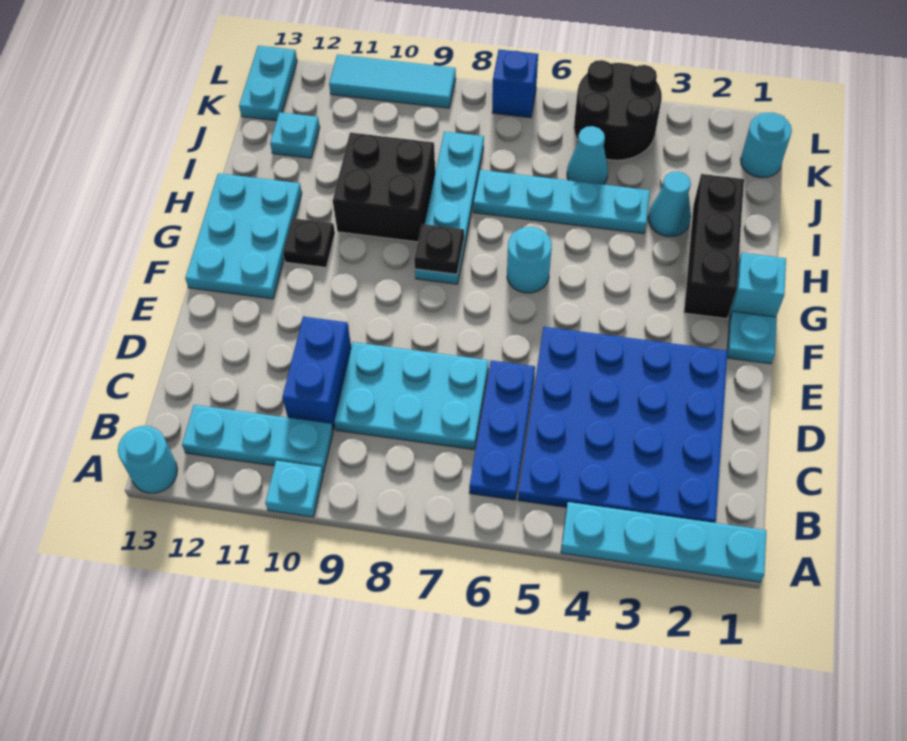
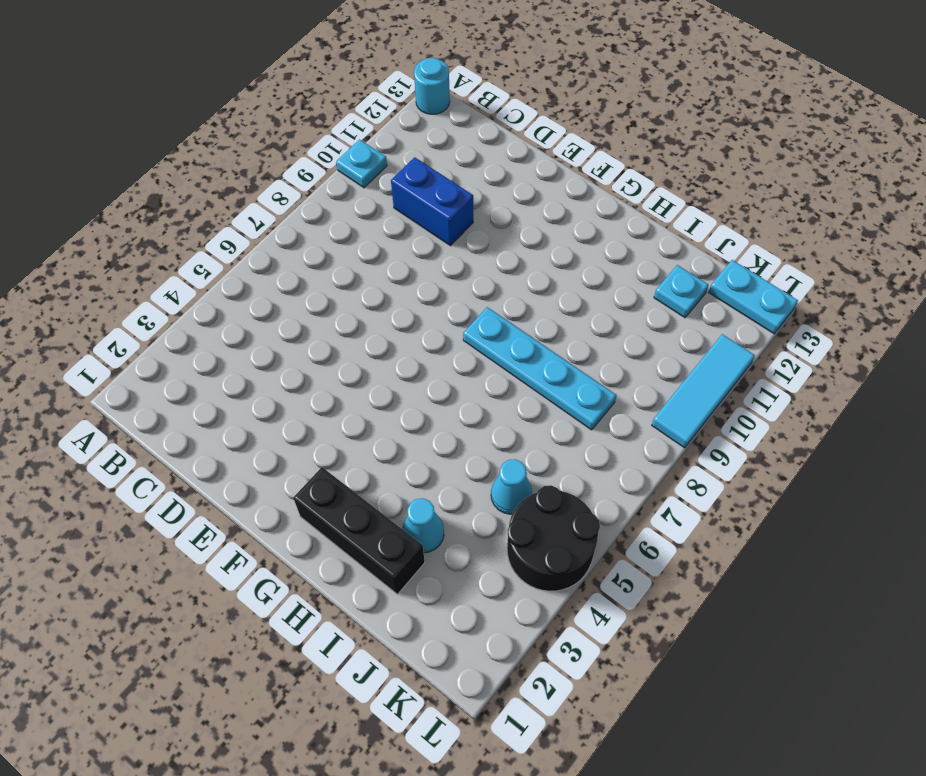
none -> cyan 1x4 plate [561,502,767,582]
none -> blue 4x4 plate [518,327,727,523]
none -> blue 1x3 plate [469,360,535,500]

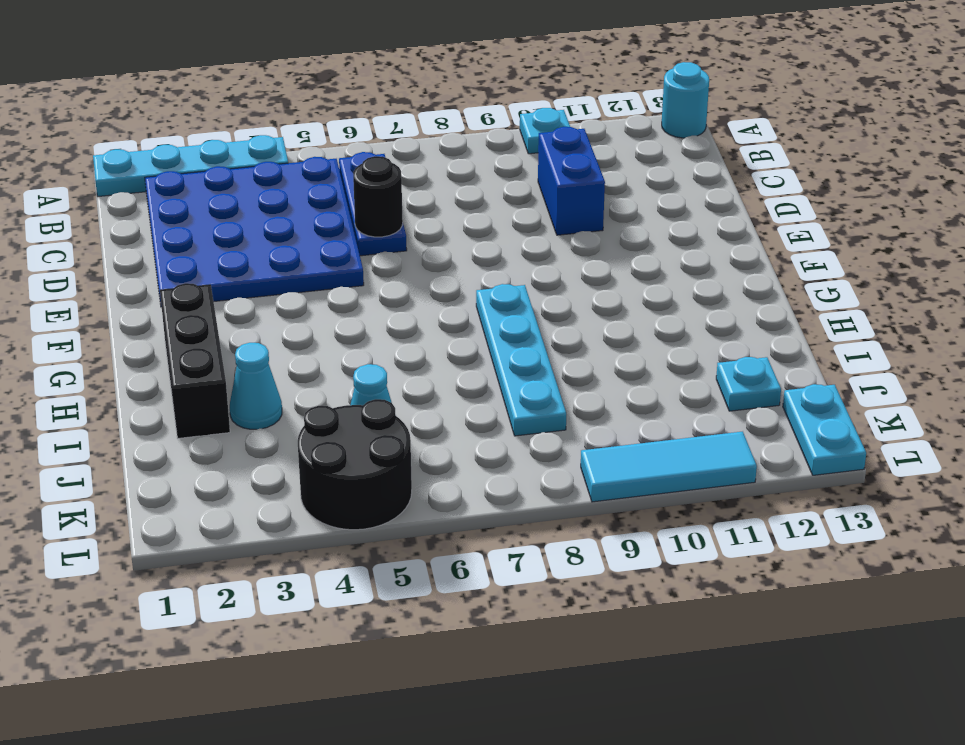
black 1x1 round brick [353,156,403,237] -> none
none -> cyan 1x3 plate [182,405,333,473]
none -> cyan 2x3 plate [334,342,488,450]
none -> cyan 1x1 plate [727,312,777,364]

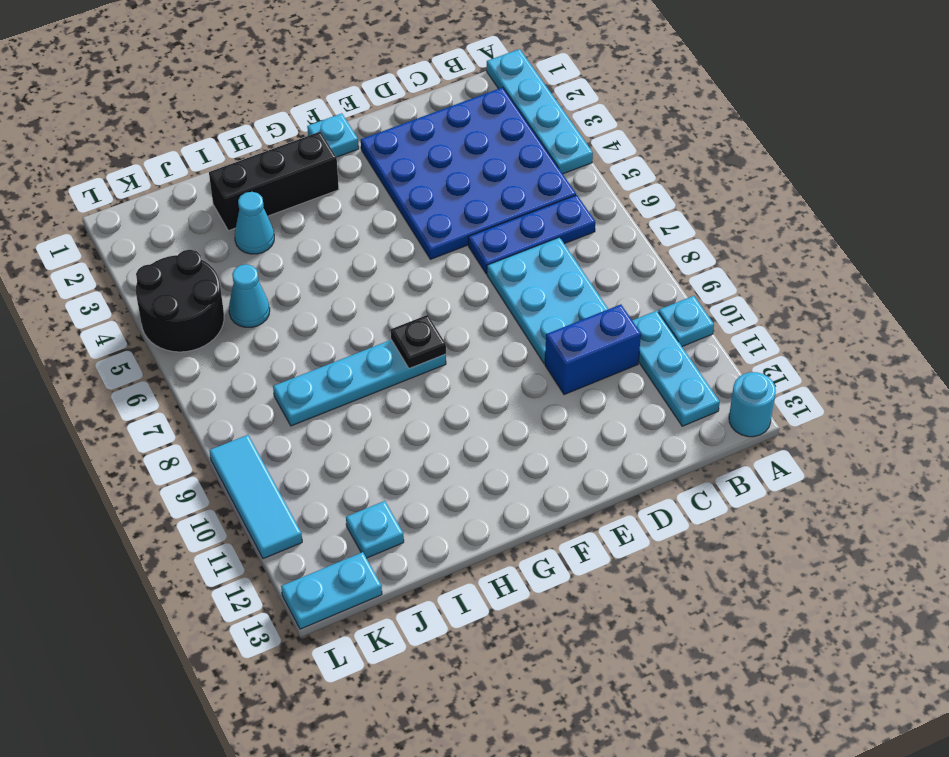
none -> cyan 2x3 plate [185,173,302,299]
none -> cyan 1x1 brick [730,253,786,317]
none -> cyan 1x1 round brick [507,227,552,293]

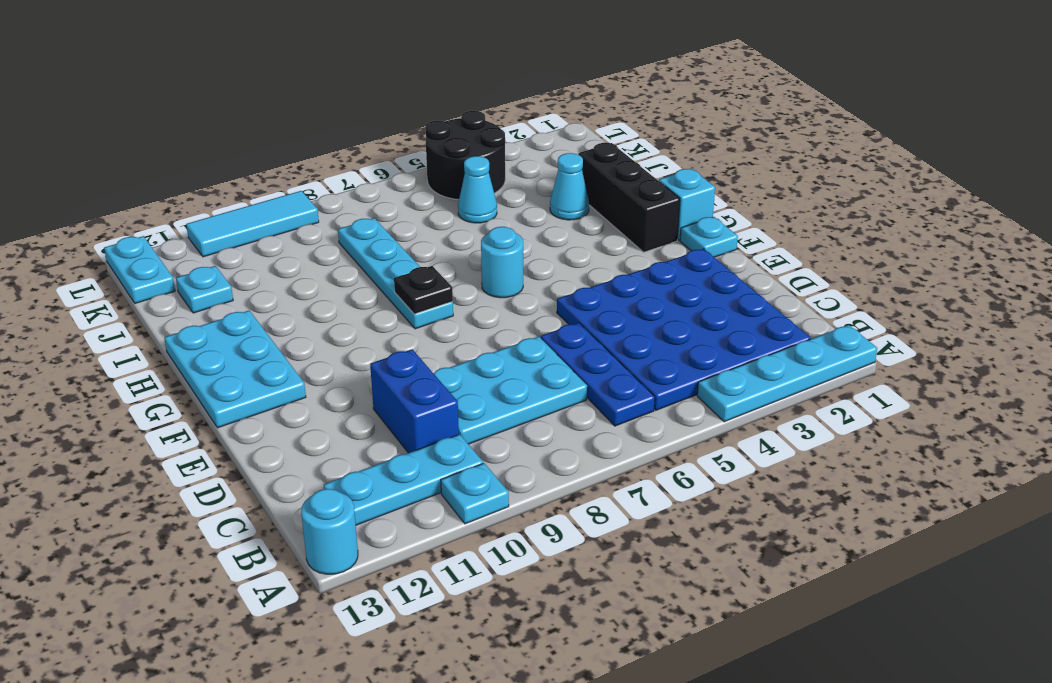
none -> black 1x1 plate [283,218,335,267]
none -> black 2x2 brick [333,133,435,242]
none -> cyan 1x4 plate [473,170,650,234]

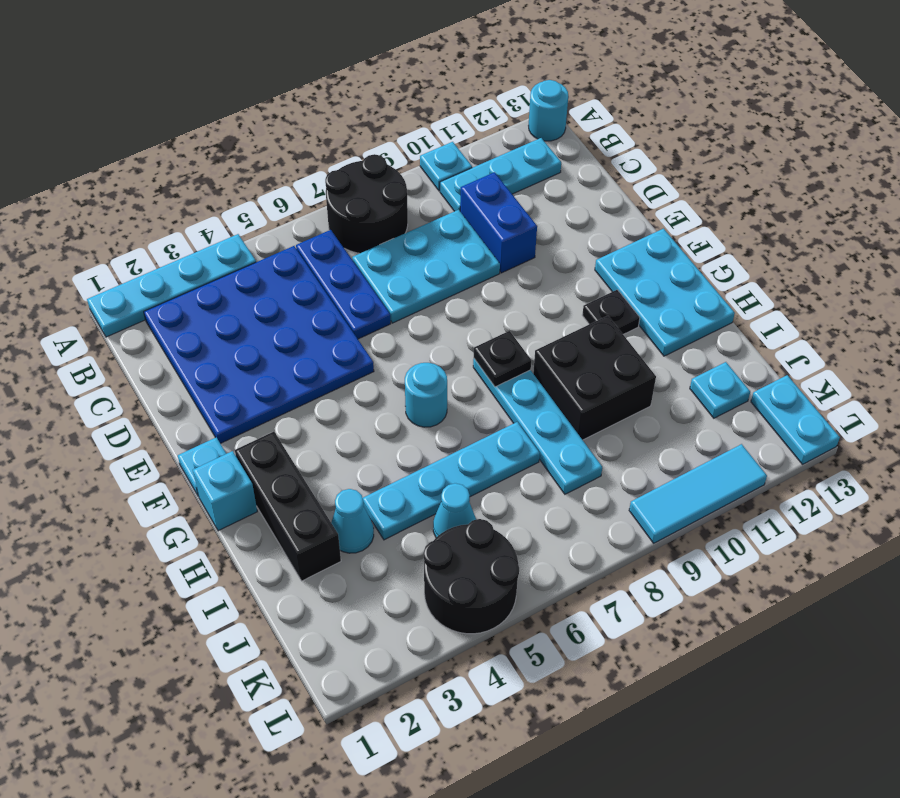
black 2x2 round brick [325,154,408,253] -> none
none -> cyan 1x1 round brick [741,113,792,178]
none -> blue 1x1 brick [492,50,538,118]

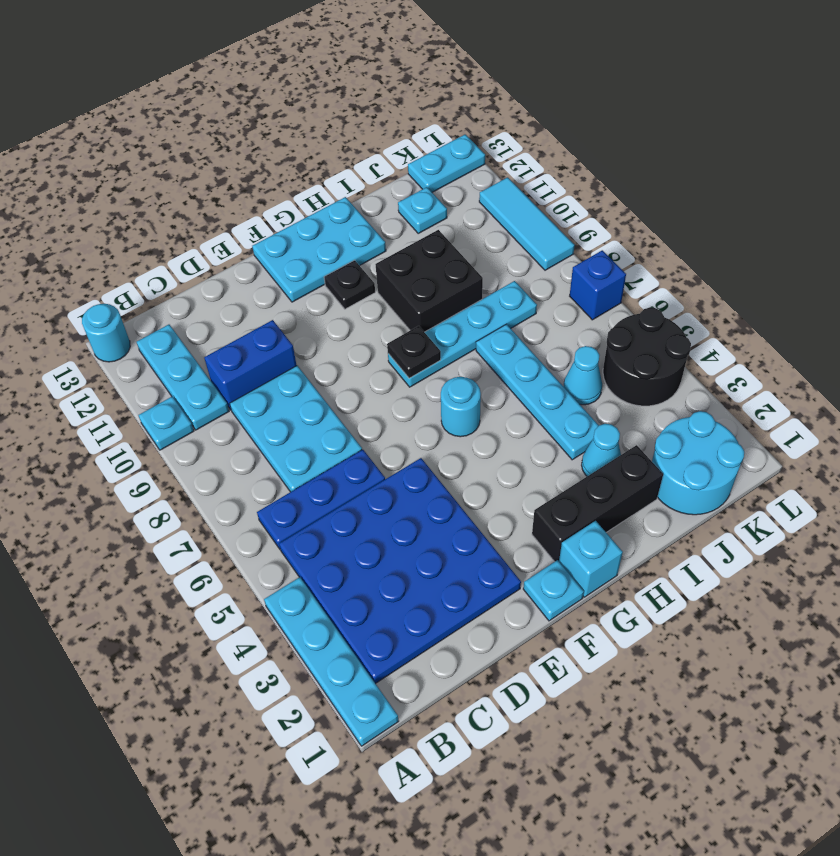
cyan 2x2 round brick [652,411,744,515] -> cyan 1x1 round brick [741,113,792,178]

